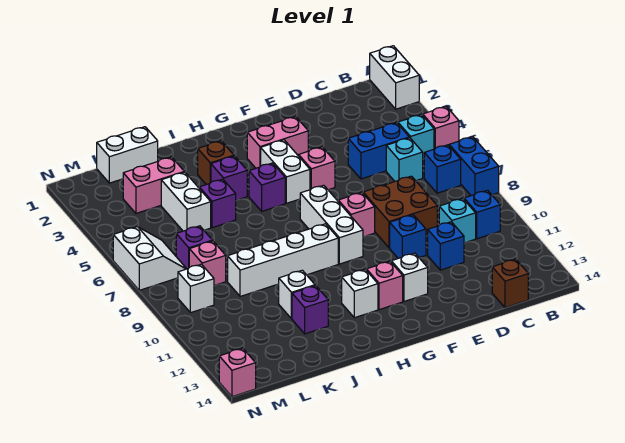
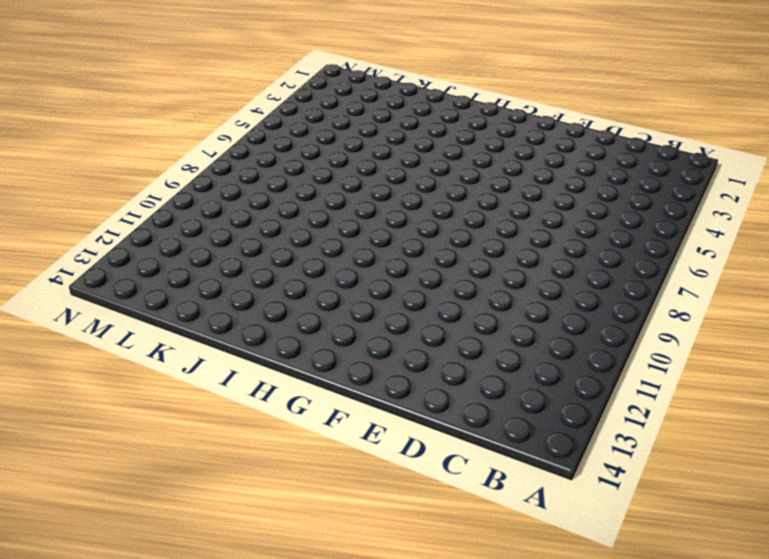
none -> white 1x2 brick [370,46,419,109]
none -> pink 1x1 brick [423,107,459,149]
none -> blue 1x2 brick [449,137,499,196]
none -> cyan 1x1 brick [398,115,434,159]

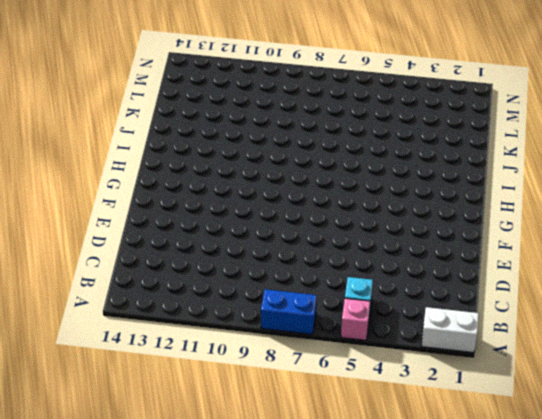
none -> blue 1x1 brick [424,145,461,193]
none -> blue 1x1 brick [464,190,500,239]
none -> blue 1x2 brick [348,123,409,179]
none -> cyan 1x1 brick [386,138,423,181]

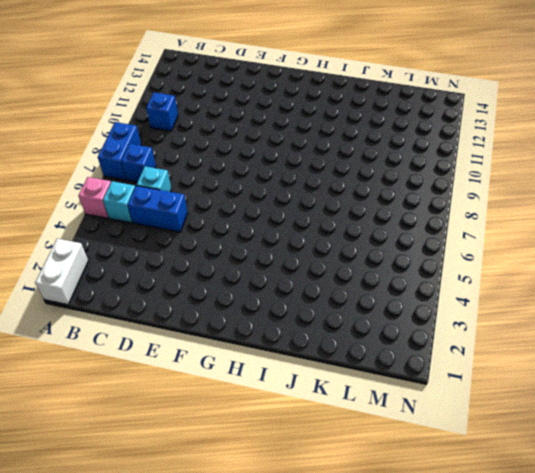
none -> cyan 1x1 brick [439,199,476,243]
none -> brown 1x1 brick [492,259,528,307]
none -> brown 2x2 brick [363,176,437,248]
none -> blue 1x1 brick [427,222,464,270]

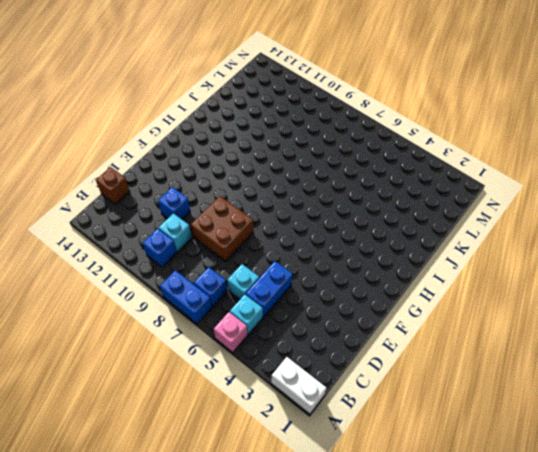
none -> blue 1x1 brick [390,215,426,258]
none -> pink 1x2 brick [247,117,308,168]
none -> pink 1x1 brick [299,147,335,190]
none -> pink 1x1 brick [338,192,375,237]

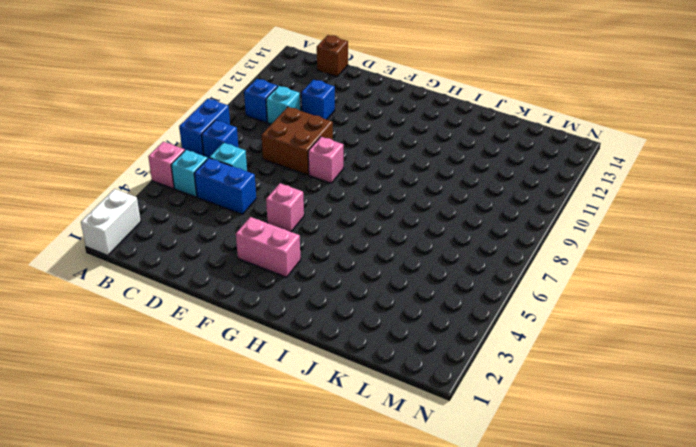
none -> blue 1x1 brick [390,215,426,258]
none -> white 1x1 brick [391,253,428,301]
none -> white 1x2 brick [261,140,310,203]
none -> white 1x3 brick [300,185,363,264]

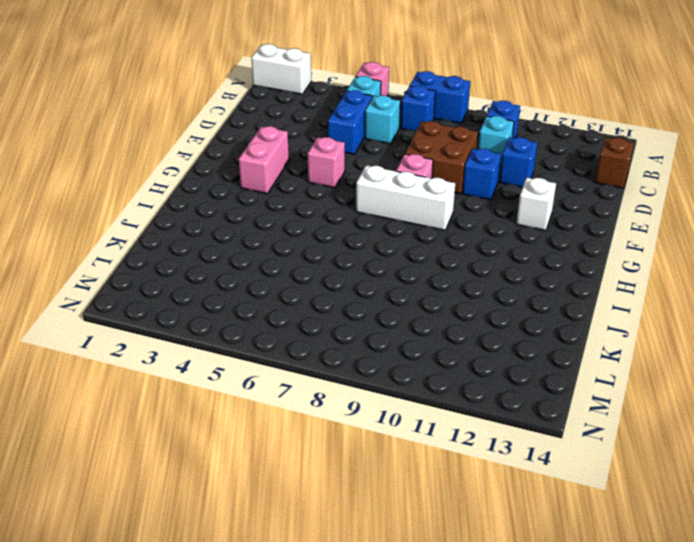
none -> white 1x2 brick [261,140,310,203]
none -> pink 1x1 brick [367,261,403,310]
none -> purple 1x1 brick [249,163,285,211]
none -> white 1x4 brick [228,224,338,296]

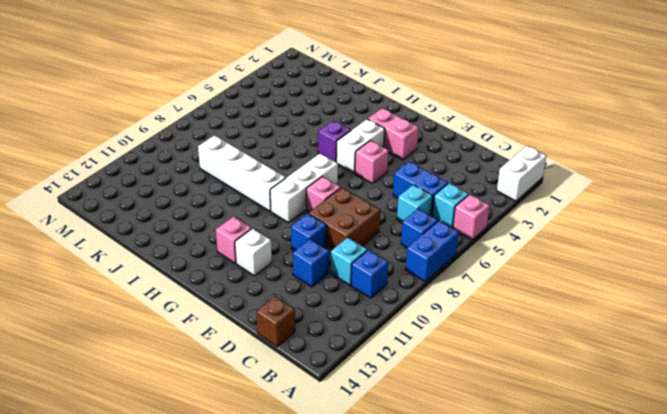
none -> white 1x1 brick [342,270,378,318]
none -> brown 1x1 brick [198,141,234,185]
none -> purple 1x1 brick [211,156,247,200]
none -> purple 1x1 brick [199,179,236,228]

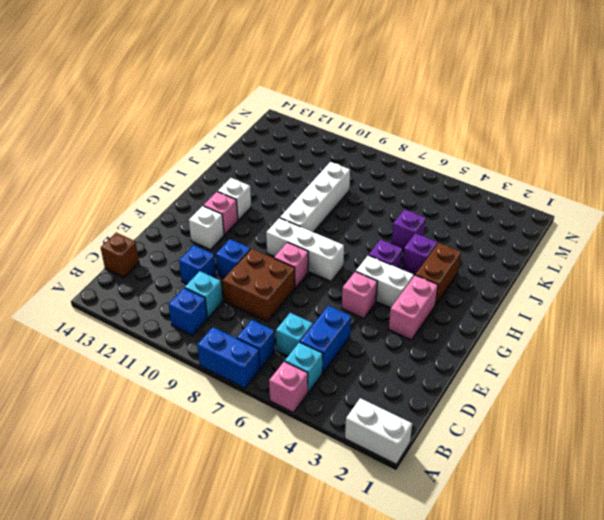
brown 1x2 brick [416,243,461,305] -> brown 1x1 brick [198,141,234,185]
none -> white 1x1 brick [279,270,315,319]
none -> purple 1x1 brick [292,286,328,334]
none -> white 1x2 brick [97,127,158,183]
none -> pink 1x2 brick [123,157,184,213]

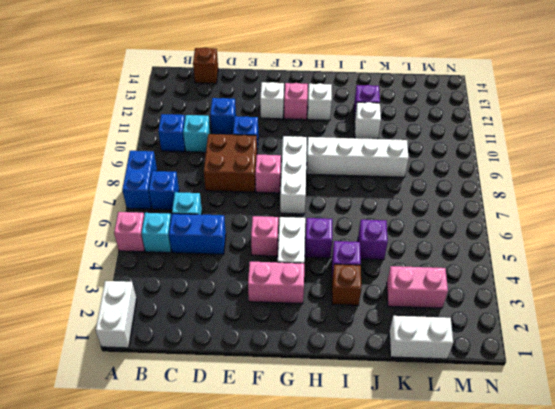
none -> white 1x2 brick [161,172,211,231]
none -> purple 1x1 brick [176,226,212,269]
none -> pink 1x1 brick [189,241,226,285]
none -> white 2x2 slope [113,227,186,290]

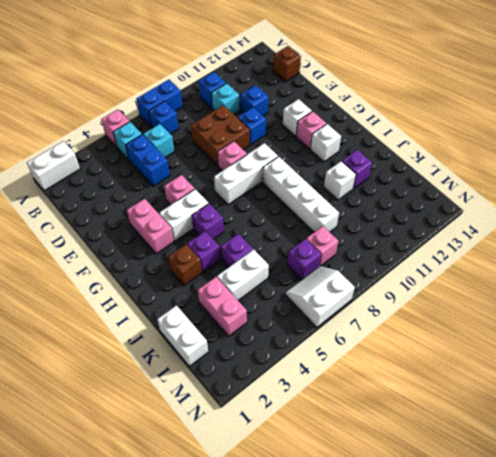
none -> white 1x1 brick [178,264,214,313]
none -> pink 1x1 brick [219,348,256,397]

